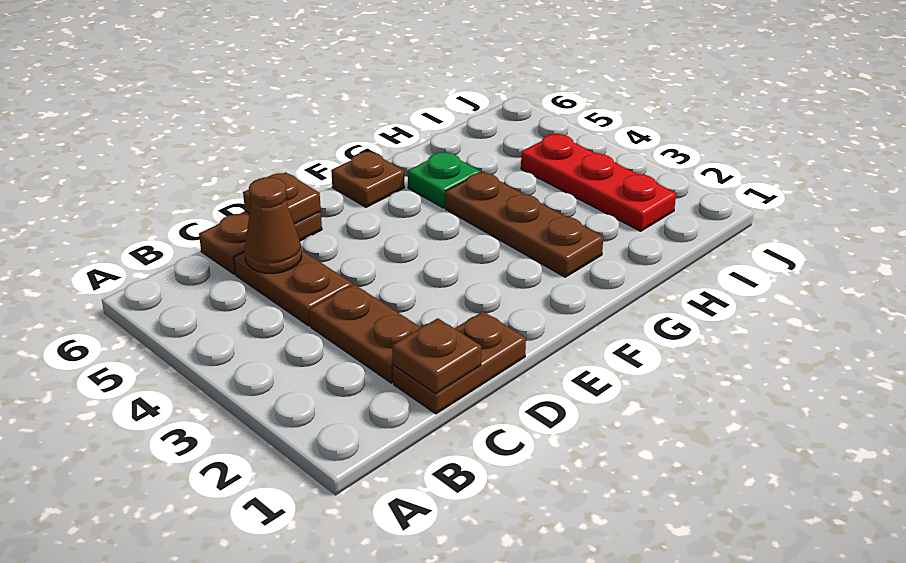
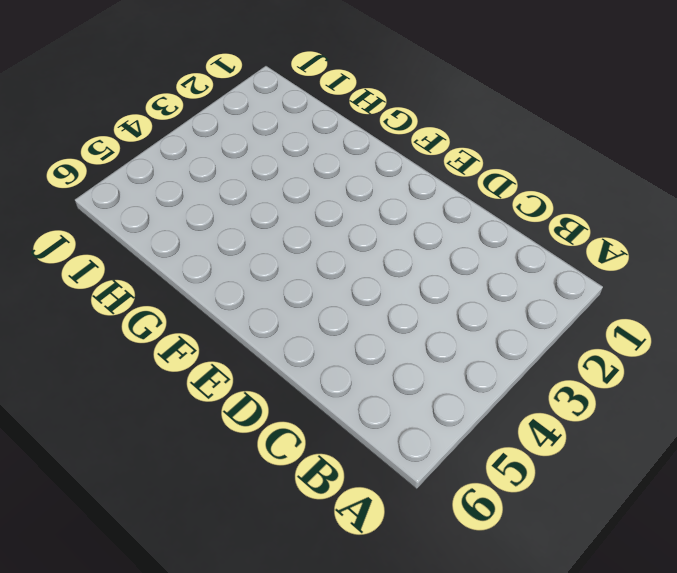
none -> brown 1x2 plate [393,312,526,414]
none -> brown 1x2 plate [310,284,420,383]

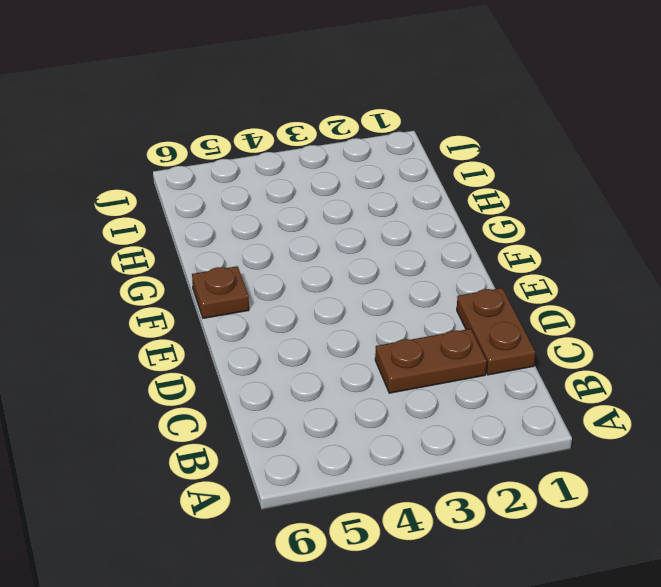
none -> brown 1x2 plate [234,251,352,326]
none -> brown 1x2 plate [199,211,322,274]

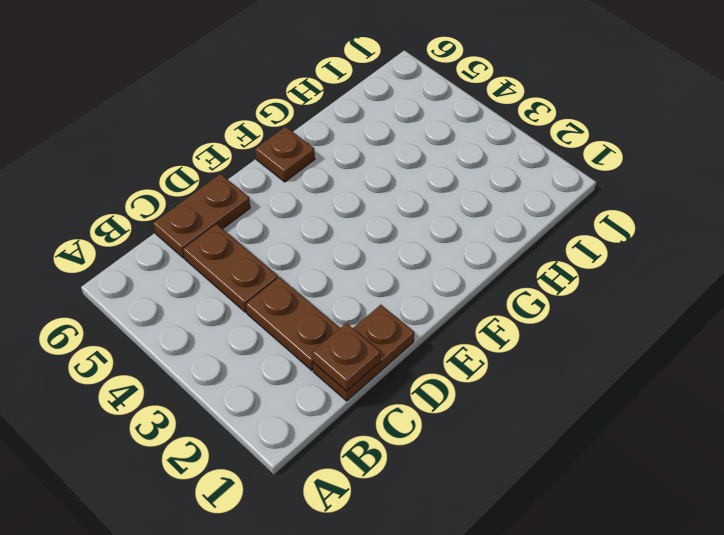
none -> brown 1x3 plate [445,172,603,277]
none -> green 1x1 plate [408,152,480,208]

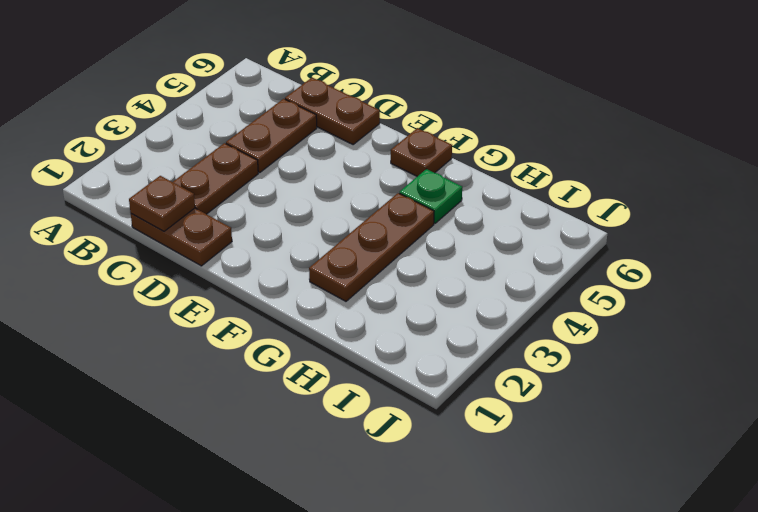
none -> red 1x3 plate [521,134,676,231]
none -> brown 1x1 cone [244,177,302,273]

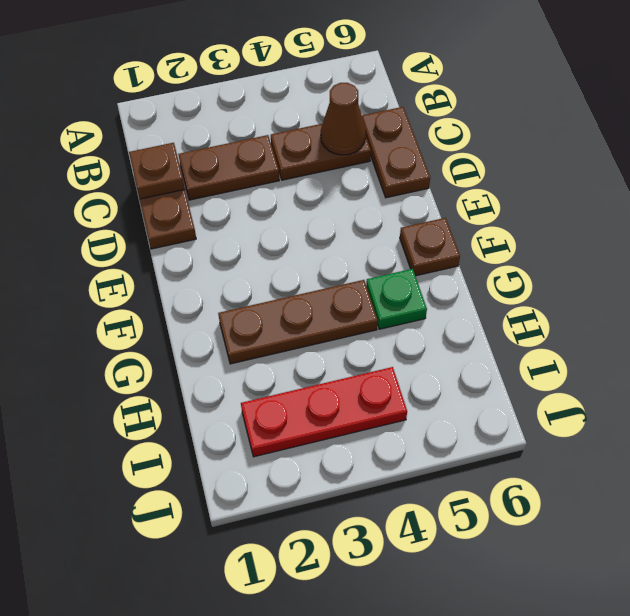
none -> brown 1x1 plate [243,172,321,224]

